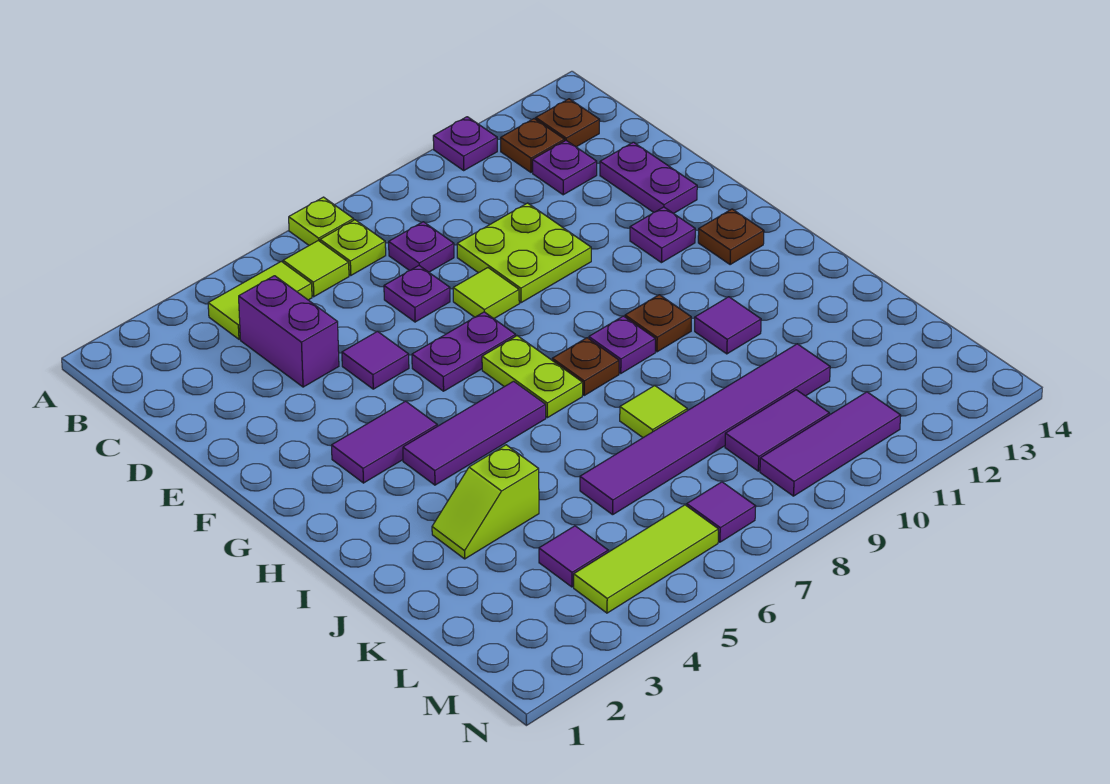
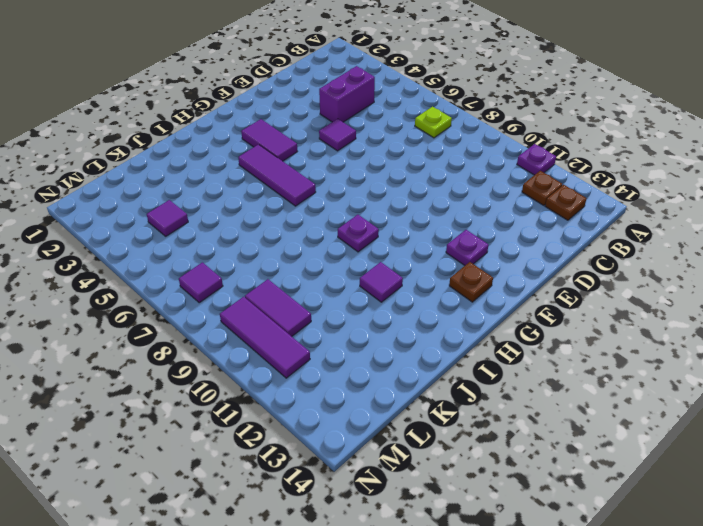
none -> lime 1x1 plate [289,197,354,245]
none -> lime 1x2 tile [208,261,312,339]
none -> lime 1x1 tile [283,240,349,297]
none -> purple 1x1 plate [389,222,454,272]

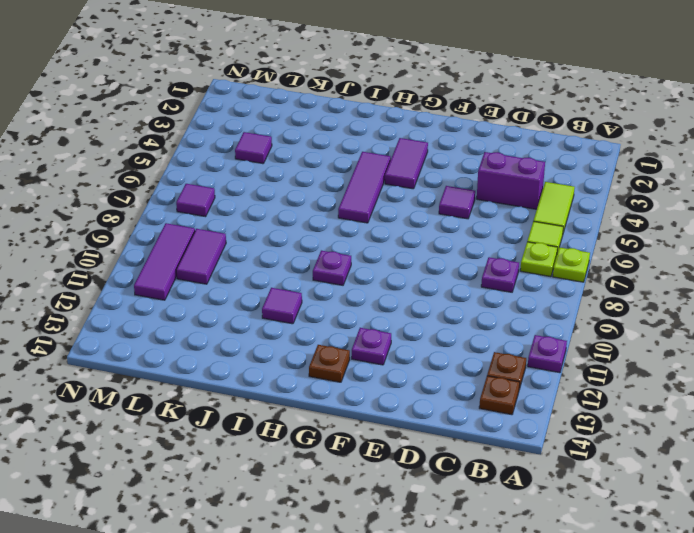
none -> purple 1x1 plate [533,141,597,195]
none -> purple 1x1 plate [384,266,450,322]
none -> lime 2x2 plate [457,203,591,303]
none -> purple 1x2 plate [600,142,697,213]

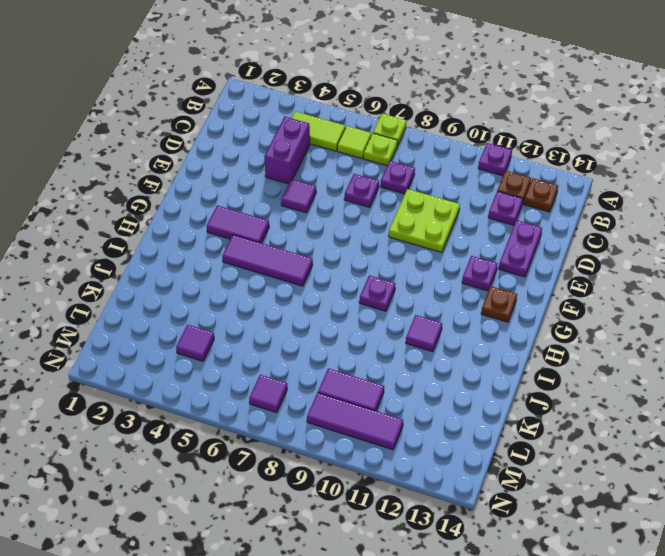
none -> lime 1x1 tile [453,268,519,319]
none -> purple 1x2 plate [412,312,516,391]
none -> lime 1x2 plate [482,336,583,418]
none -> brown 1x1 plate [552,338,619,395]

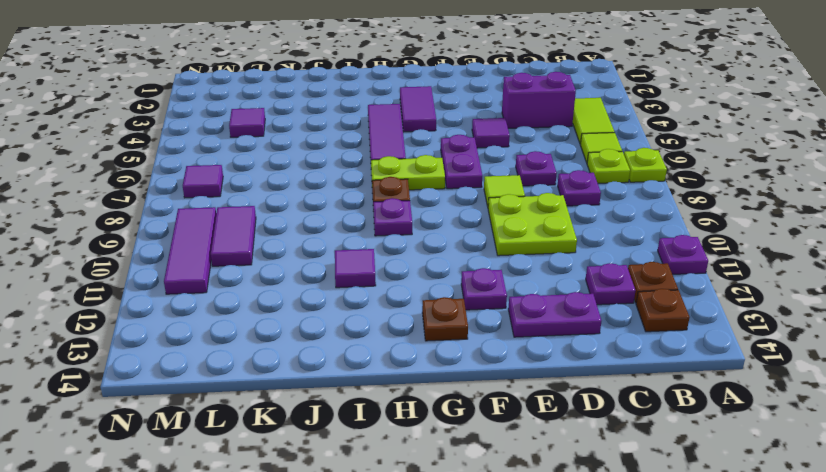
none -> brown 1x1 plate [625,295,691,352]
none -> lime 1x2 slope [432,445,539,559]
none -> lime 1x1 tile [620,385,687,438]
none -> purple 1x6 tile [580,344,830,515]

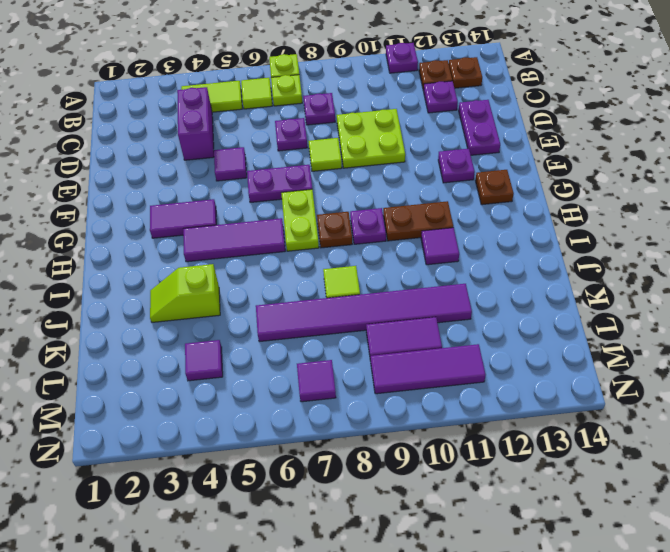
brown 1x2 plate [383,201,453,241] -> brown 1x1 plate [625,295,691,352]
none -> lime 1x3 tile [574,505,718,613]

